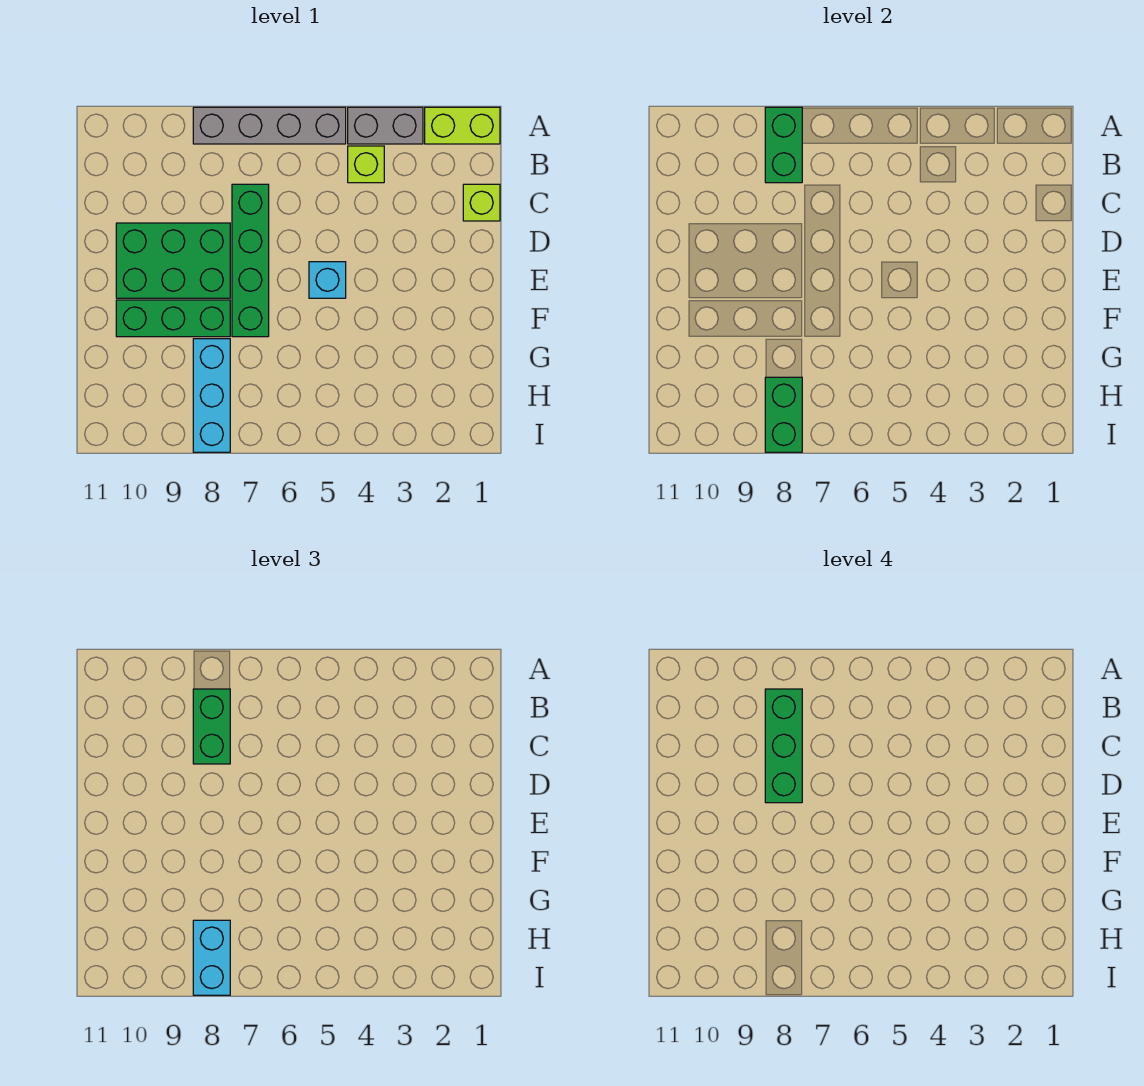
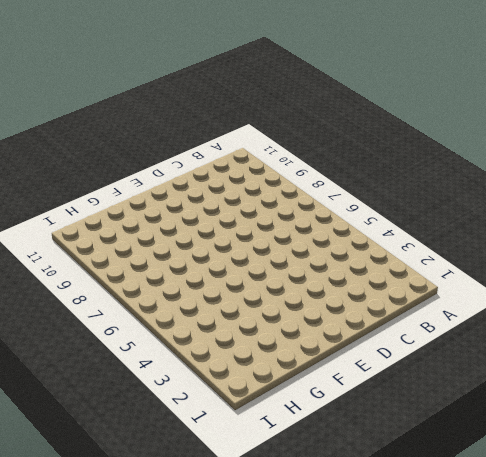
none -> lime 1x2 brick [425,107,500,144]
none -> grey 1x2 brick [348,107,423,144]
none -> grey 1x4 brick [193,107,346,144]

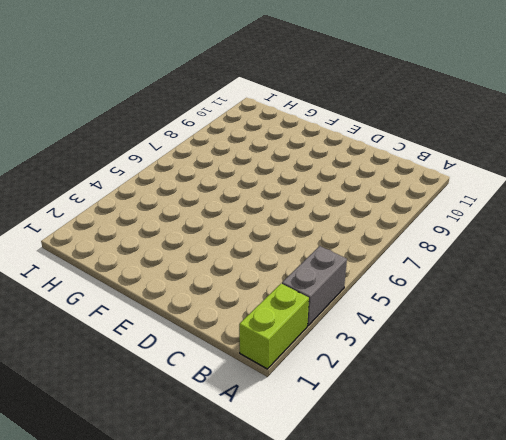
none -> grey 1x4 brick [193,107,346,144]
none -> lime 1x1 brick [348,146,384,183]
none -> lime 1x1 brick [463,184,500,221]

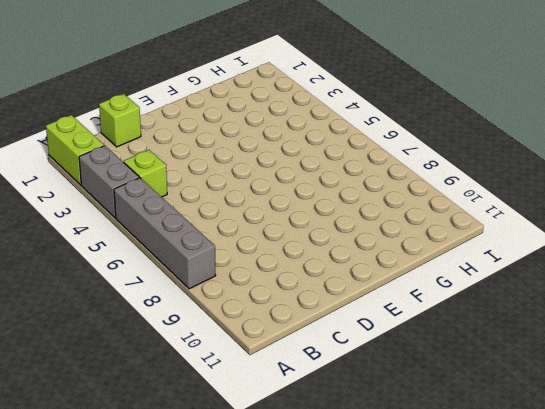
none -> green 1x4 brick [232,184,269,337]
none -> green 2x3 brick [116,223,230,298]
none -> cyan 1x1 brick [309,262,346,298]

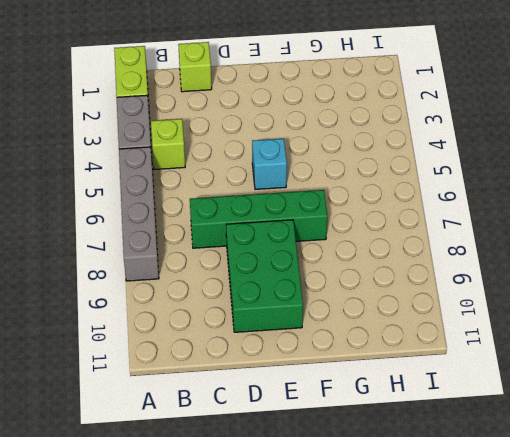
none -> green 1x3 brick [116,300,230,337]
none -> cyan 1x3 brick [193,339,230,452]
none -> green 1x2 brick [765,107,802,183]

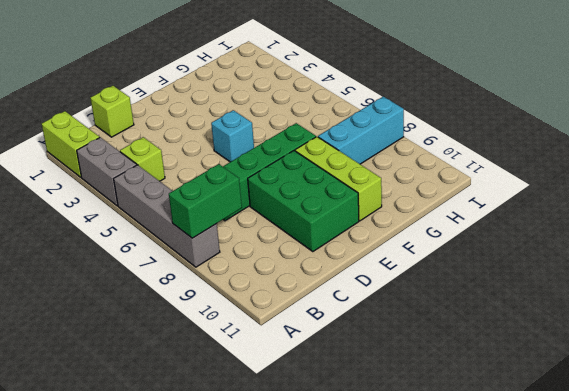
lime 1x3 brick [295,137,382,221] -> green 1x3 brick [116,300,230,337]
none -> green 1x2 brick [765,377,802,452]
none -> green 1x2 brick [193,689,230,764]
none -> cyan 1x2 brick [193,920,230,995]

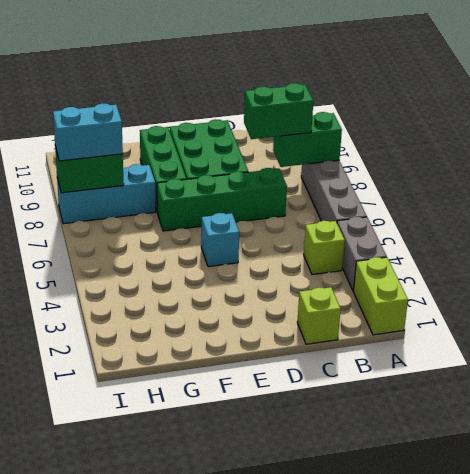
none -> green 1x3 brick [765,689,802,803]

